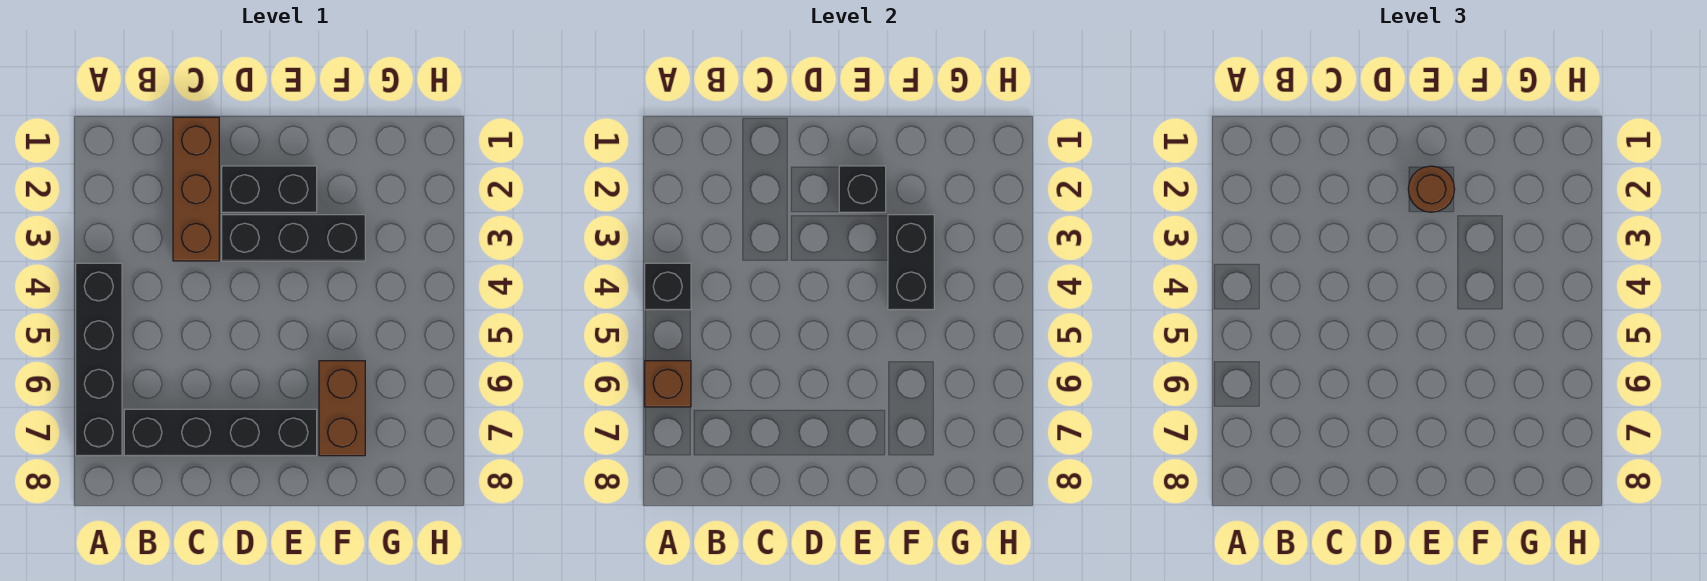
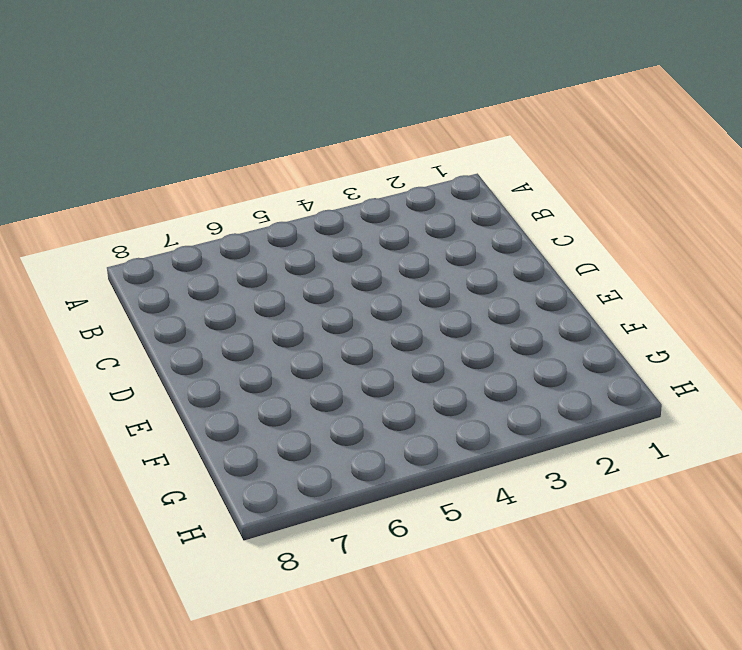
none -> black 1x4 brick [76,263,122,456]
none -> black 1x4 brick [124,409,317,456]

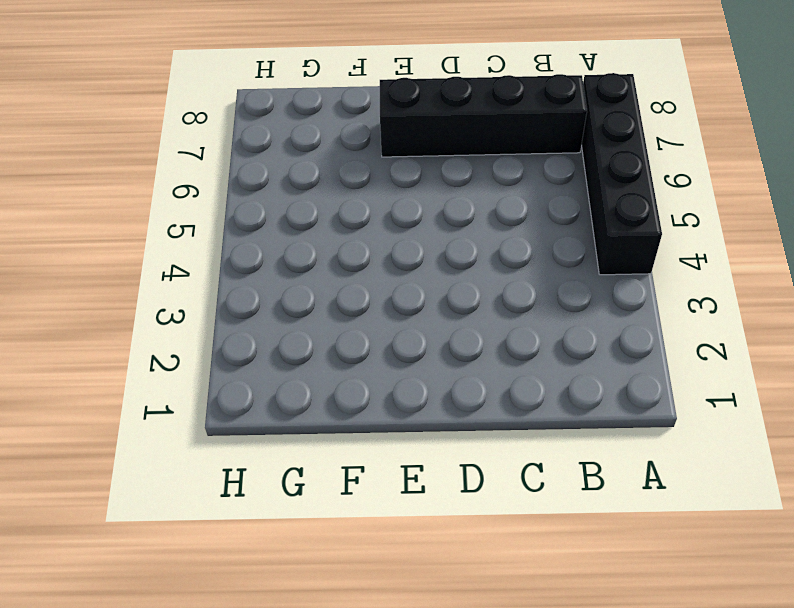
none -> brown 1x3 brick [173,117,219,261]
none -> black 1x2 brick [222,166,317,212]

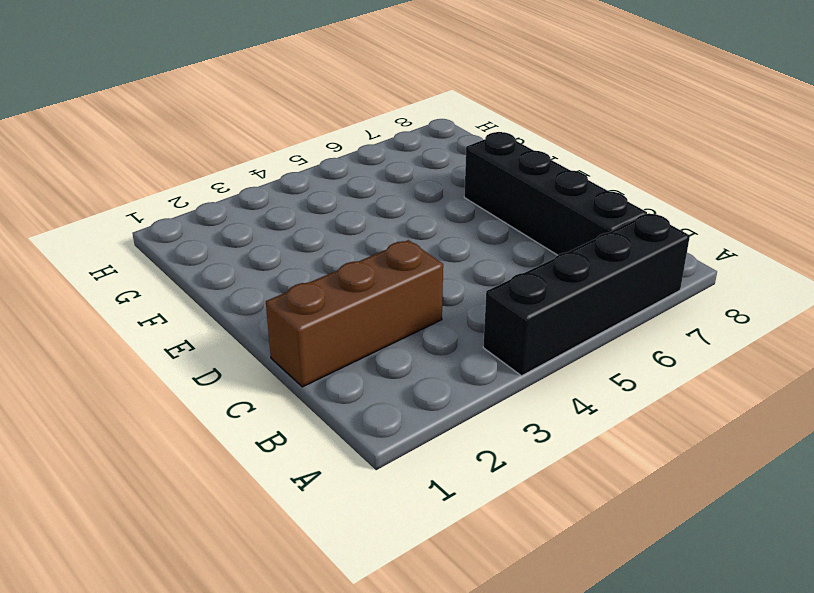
none -> black 1x2 brick [222,166,317,212]
none -> black 1x3 brick [222,215,365,261]

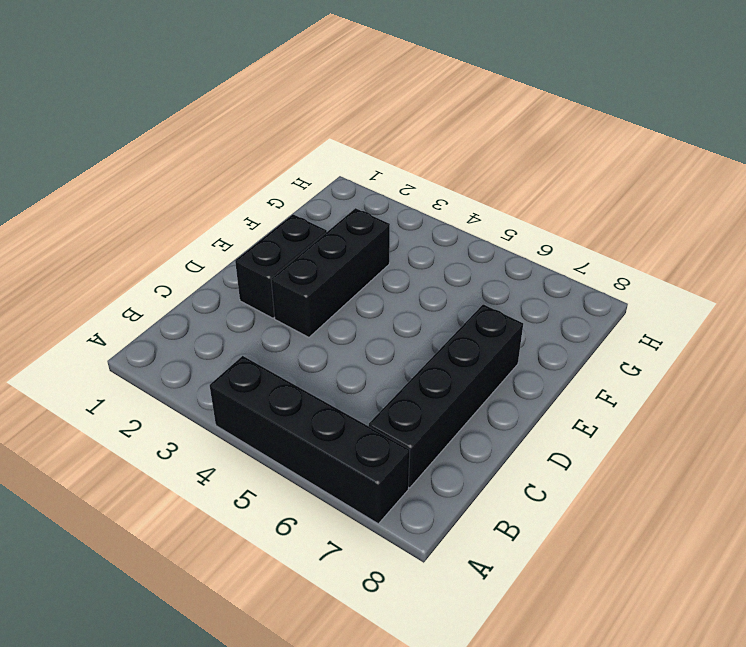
none -> brown 1x3 brick [173,117,219,261]
none -> brown 1x2 brick [319,361,365,456]

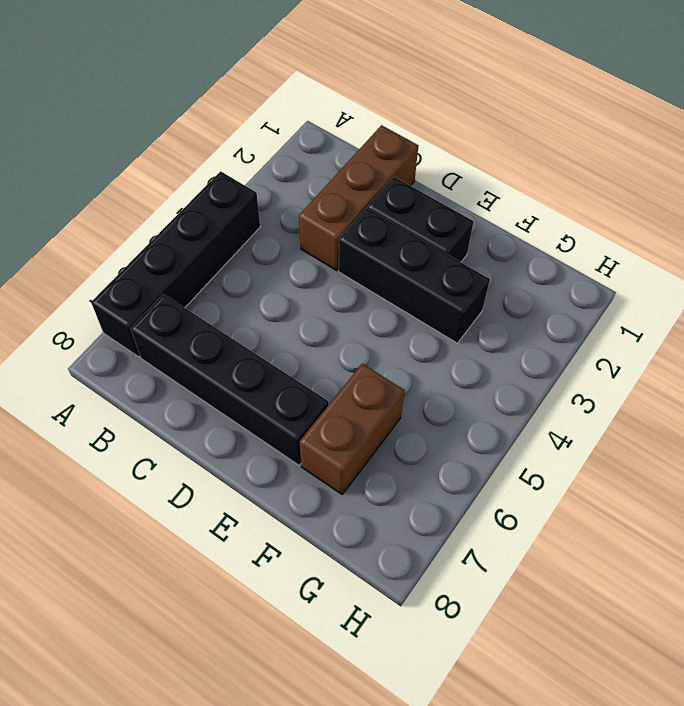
none -> black 1x1 brick [645,263,691,310]
none -> brown 1x1 brick [645,361,691,407]

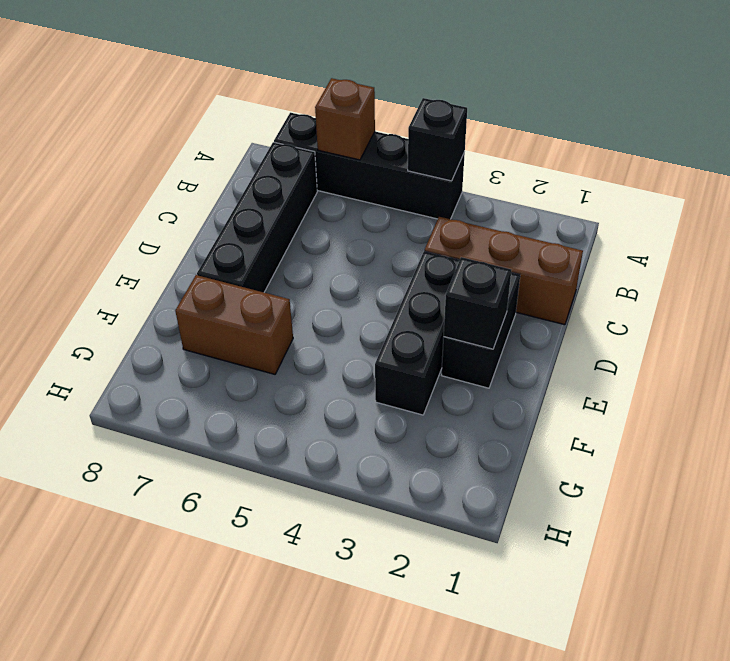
none -> black 1x2 brick [888,215,934,310]
none -> brown 1x1 round brick [1408,166,1455,212]

